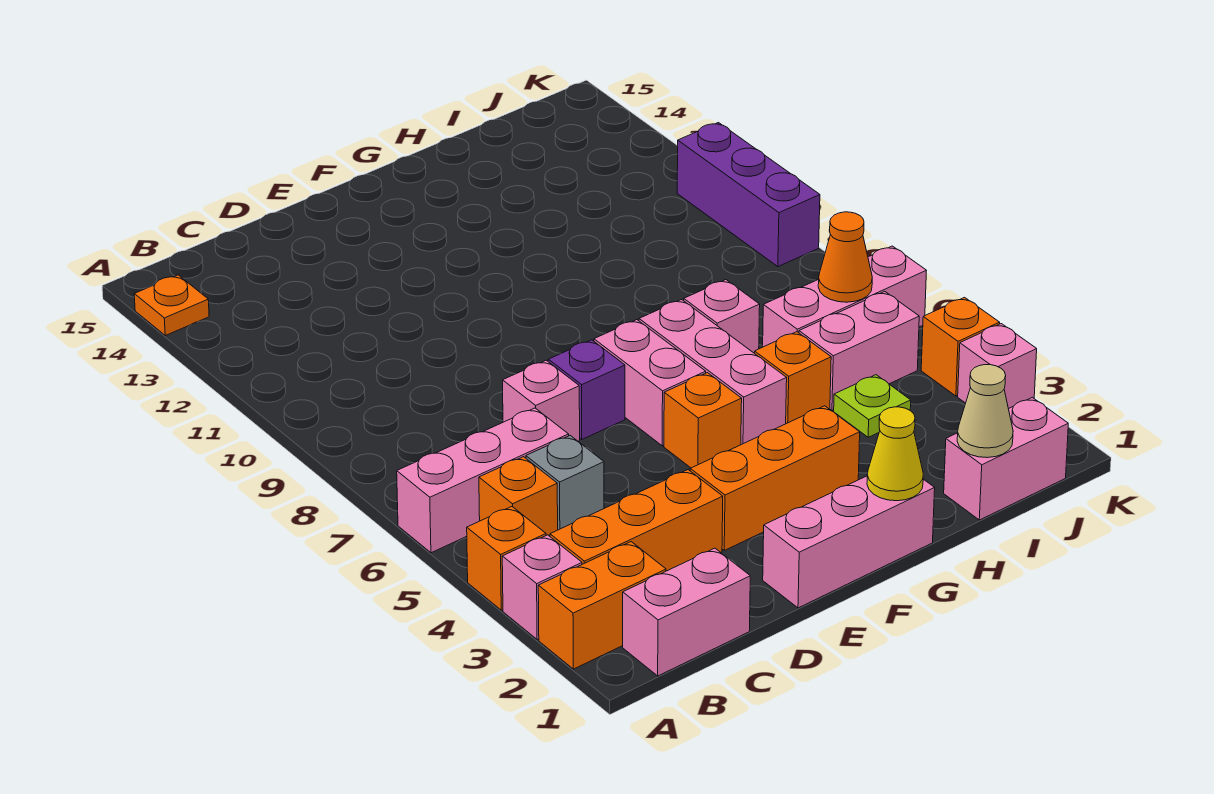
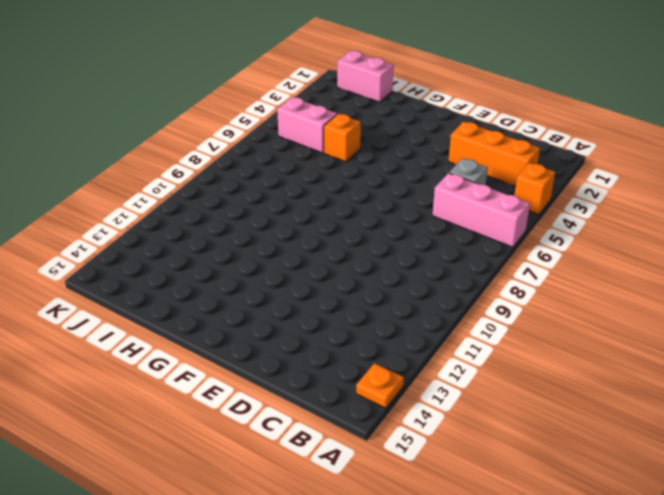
none -> orange 1x2 brick [538,542,666,669]
none -> pink 1x1 brick [502,535,582,640]
none -> pink 1x2 brick [623,548,750,676]

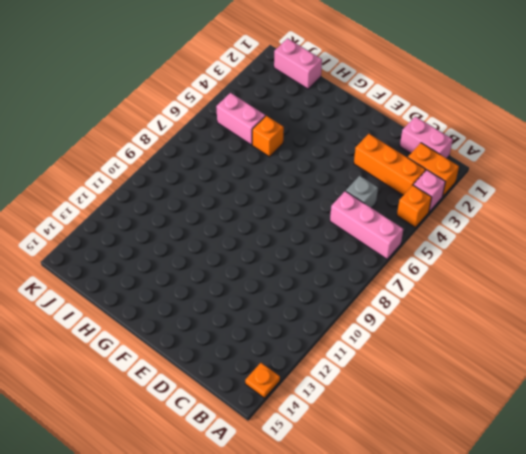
none -> orange 1x1 brick [479,457,558,536]
none -> pink 1x1 brick [503,360,580,441]
none -> pink 1x3 brick [763,476,935,608]

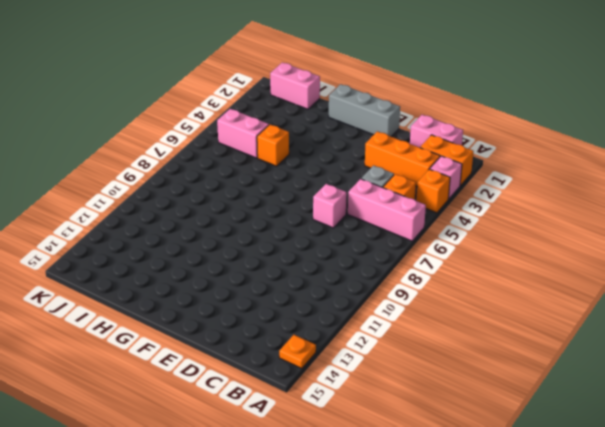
grey 1x3 brick [329,84,400,136] -> pink 1x3 brick [763,476,935,608]
none -> orange 1x3 brick [690,406,860,550]
none -> purple 1x1 brick [548,340,625,439]
none -> orange 1x1 brick [664,373,742,468]

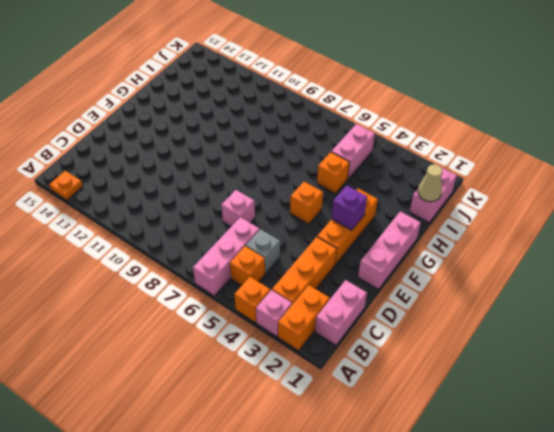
purple 1x1 brick [332,186,367,230] -> purple 1x1 brick moved to [548,340,625,439]
none -> pink 1x2 brick [594,320,706,446]
none -> pink 1x3 brick [639,300,787,445]
none -> pink 1x1 brick [684,280,760,353]

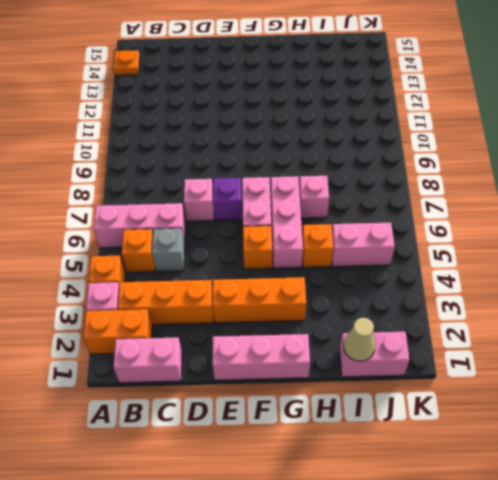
none -> lime 1x1 plate [834,375,911,437]
none -> pink 1x3 brick [763,246,927,347]
none -> pink 1x1 brick [958,324,1037,409]

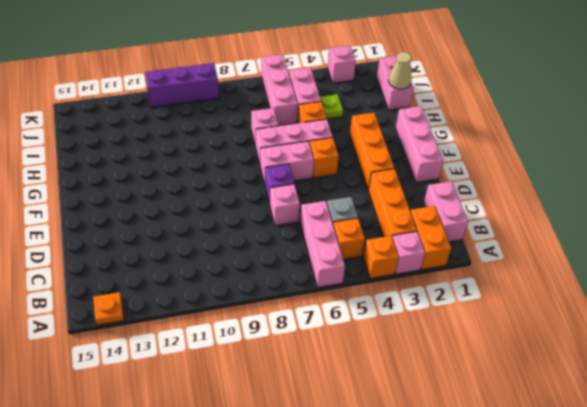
none -> orange 1x1 brick [921,297,1000,396]
none -> yellow 1x1 cone [867,407,923,501]
none -> orange 1x1 cone [818,212,872,302]

